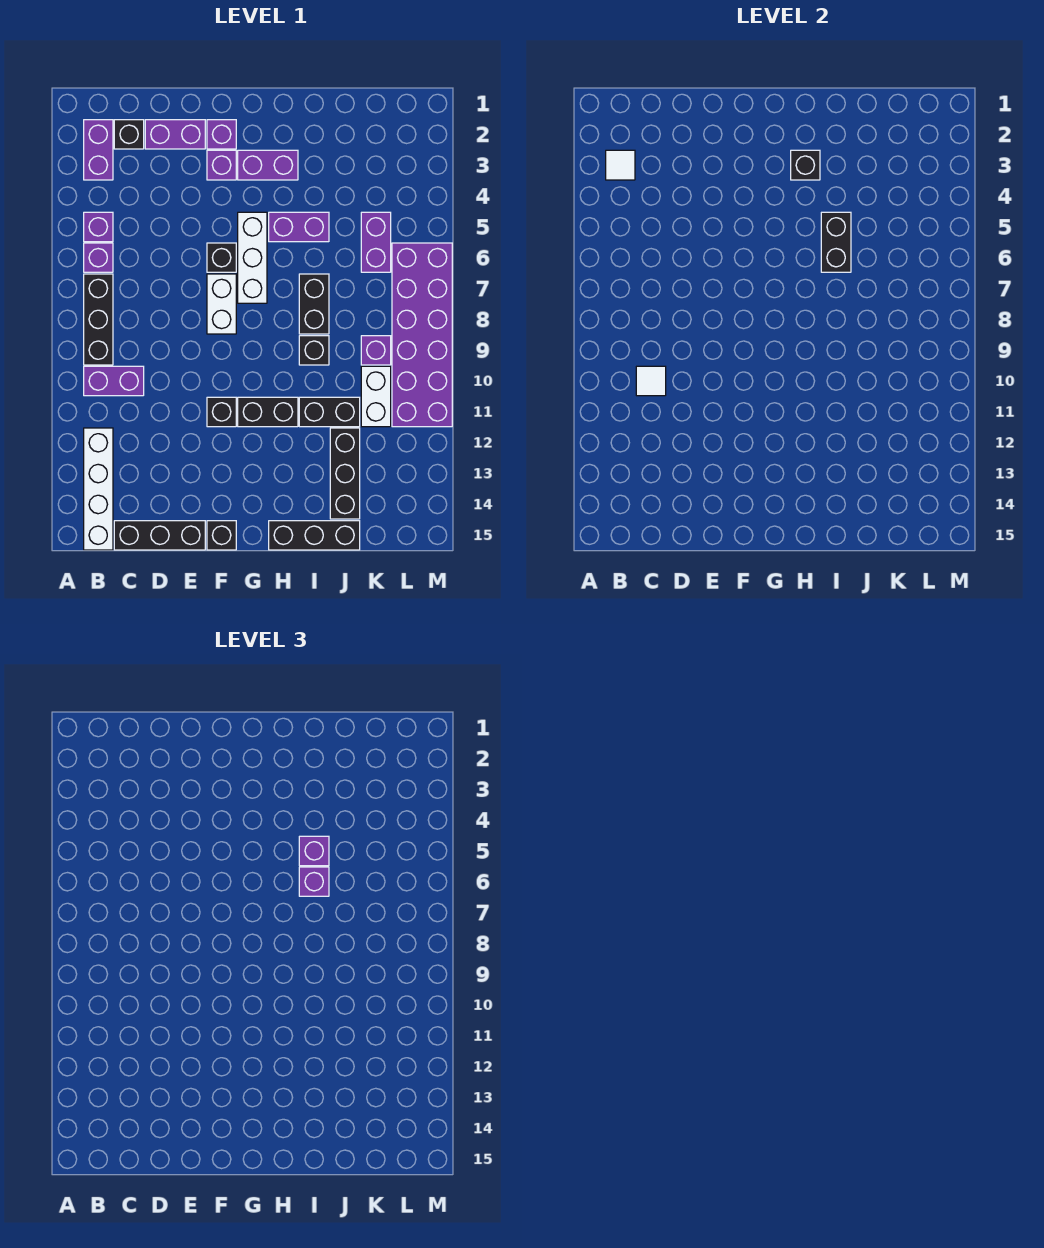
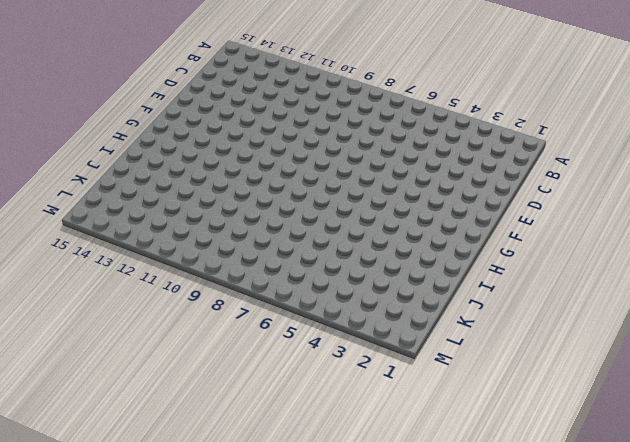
none -> purple 1x2 brick [84,120,113,180]
none -> purple 1x1 brick [84,212,113,242]
none -> purple 1x1 brick [84,243,113,272]
none -> black 1x3 brick [84,274,113,365]

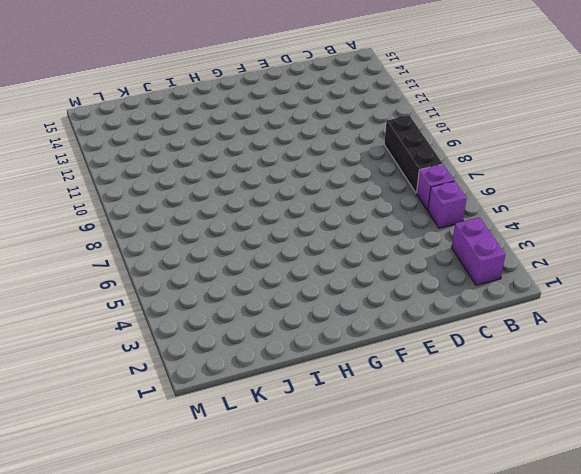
none -> purple 1x2 brick [84,366,144,396]
none -> white 1x4 brick [84,428,113,550]
none -> black 1x1 brick [114,120,144,149]
none -> black 1x3 brick [114,521,205,550]

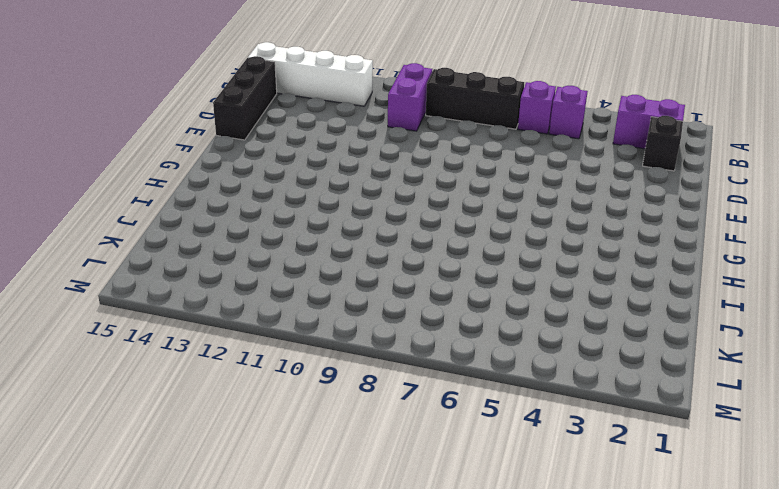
none -> purple 1x2 brick [145,120,205,149]
none -> purple 1x1 brick [207,120,236,149]
none -> purple 1x1 brick [207,150,236,180]
none -> black 1x1 brick [207,243,236,272]

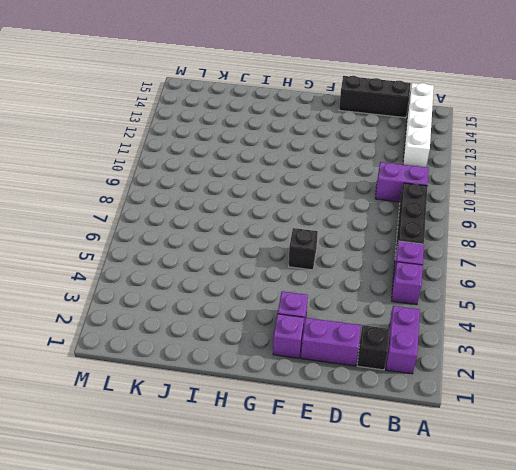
none -> white 1x2 brick [207,274,236,334]
none -> black 1x1 brick [207,397,236,427]
none -> black 1x1 brick [207,521,236,550]
none -> purple 1x2 brick [238,150,298,180]

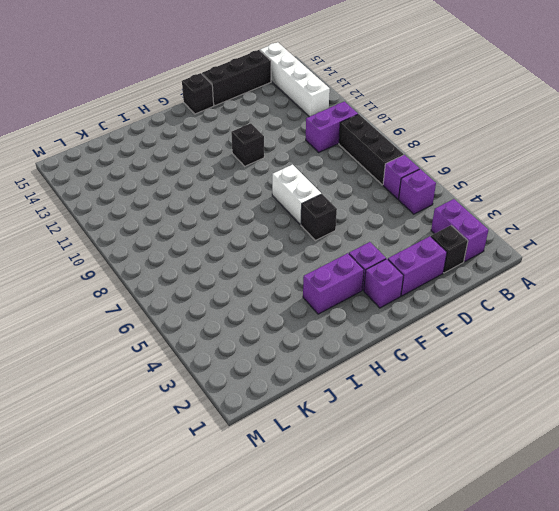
none -> white 1x3 brick [238,212,267,303]
none -> black 1x2 brick [238,397,298,427]
none -> purple 1x2 brick [269,212,329,242]
none -> black 1x3 brick [269,521,360,550]

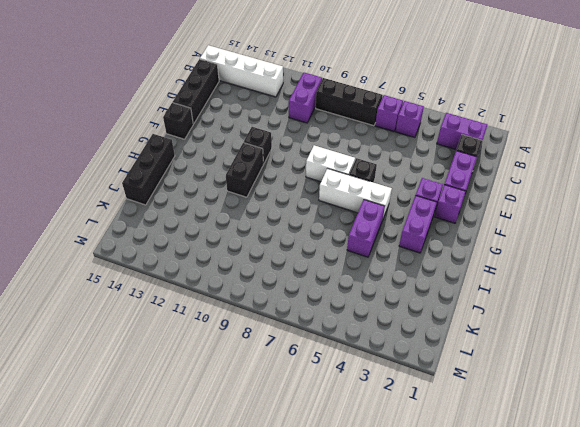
none -> black 1x2 brick [299,274,329,334]
none -> black 1x1 brick [299,336,329,365]
none -> black 1x2 brick [299,397,360,427]
none -> black 1x3 brick [330,428,360,519]

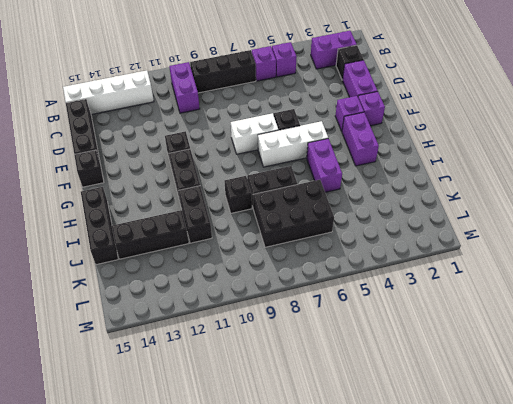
black 2x3 brick [253,180,334,247] -> purple 1x2 brick [361,212,391,272]
none -> purple 1x1 brick [361,336,391,365]
none -> white 1x2 brick [361,366,391,427]
none -> purple 2x6 brick [392,243,452,427]
none -> white 1x1 tile [606,150,635,180]

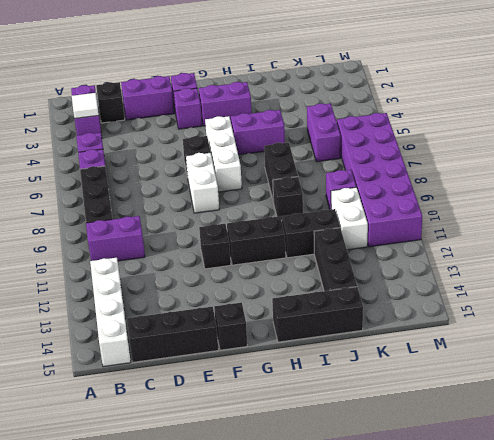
none -> white 1x1 tile [636,366,666,396]
none -> black 1x1 brick [791,150,820,180]
none -> black 1x2 brick [821,212,851,272]
none -> purple 1x1 brick [299,836,329,866]

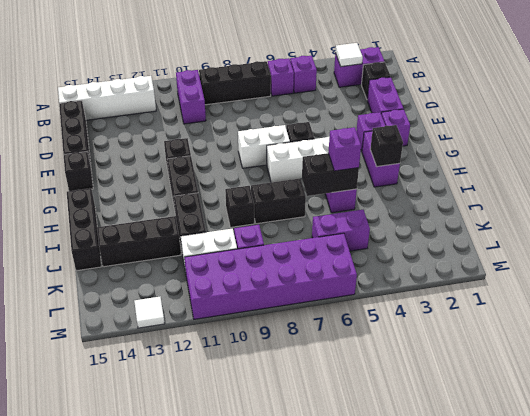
white 1x1 tile [134,297,165,328] -> white 1x1 tile moved to [636,366,666,396]
none -> purple 1x1 brick [299,867,329,896]

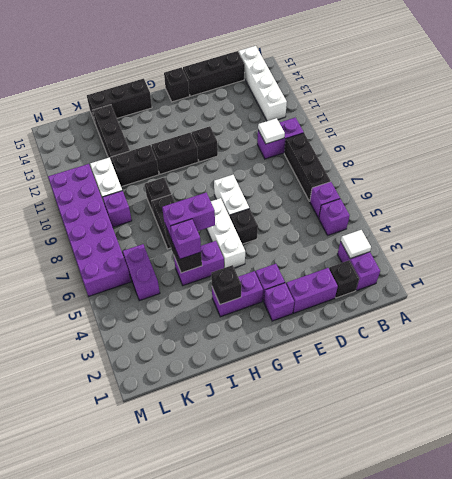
purple 1x2 brick [162,193,215,239] -> purple 1x1 brick [299,867,329,896]

